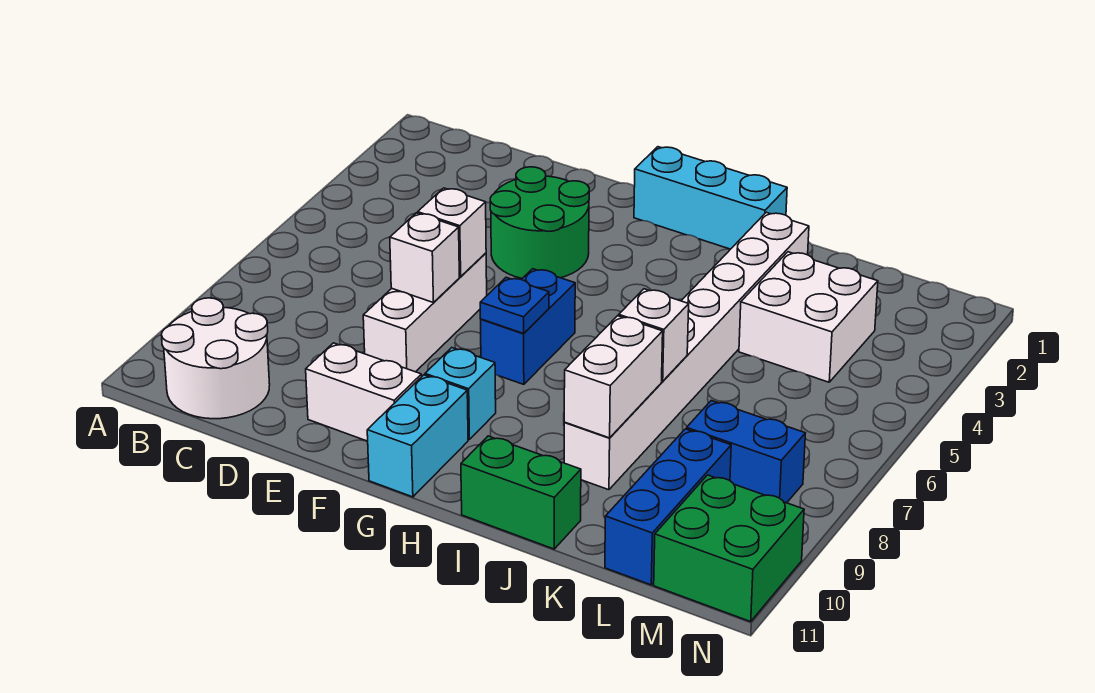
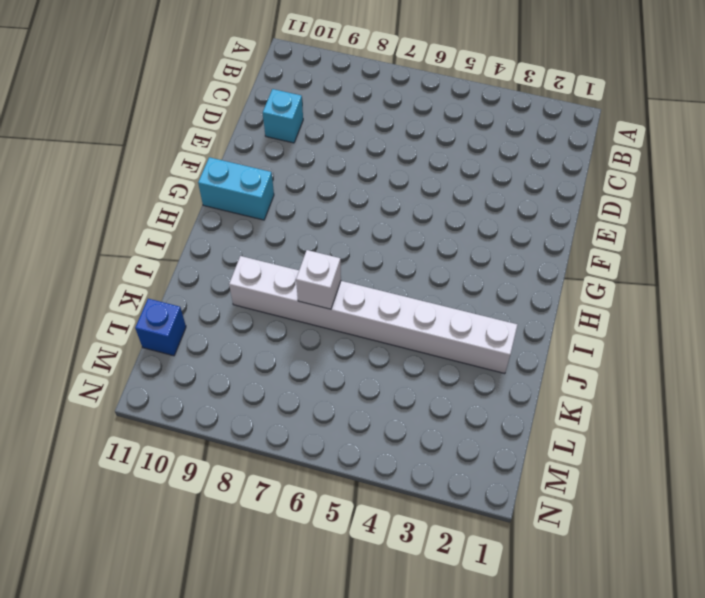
cyan 1x1 brick [263,89,303,143] -> cyan 1x1 brick moved to [425,348,496,439]
blue 1x1 brick [135,299,186,356] -> blue 1x3 brick [605,429,731,585]
none -> white 2x2 round brick [162,298,270,419]
none -> green 2x2 round brick [490,167,589,278]
none -> white 1x3 brick [363,253,487,372]

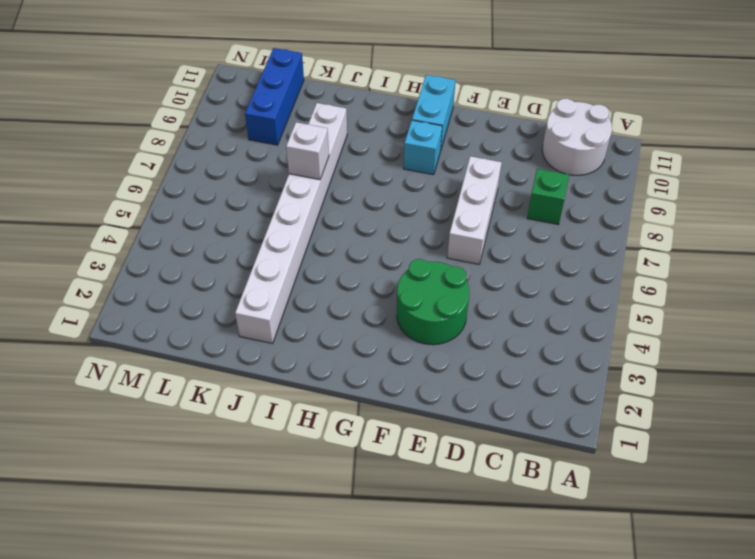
green 1x1 brick [527,169,569,225] -> none
none -> white 1x2 brick [306,343,422,441]
none -> cyan 1x3 brick [634,147,787,249]
none -> blue 1x2 brick [481,269,575,384]

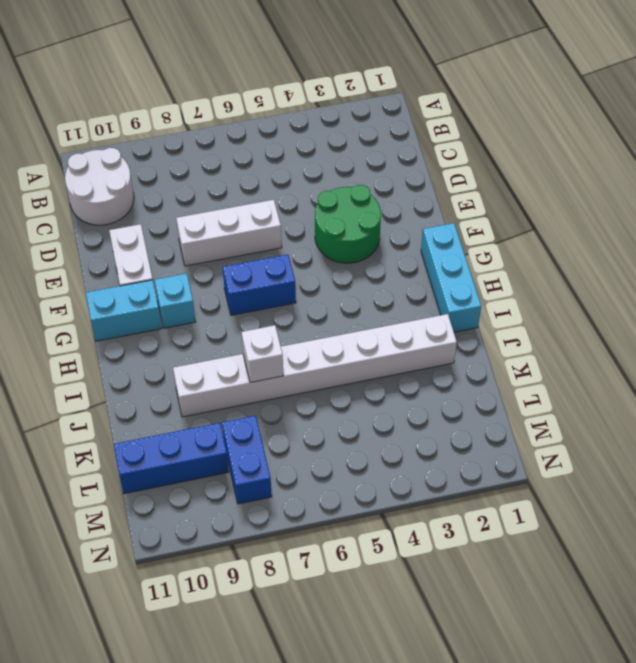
none -> green 1x2 brick [461,436,581,549]
none -> white 2x2 brick [739,252,878,382]
none -> green 2x2 brick [654,475,804,622]

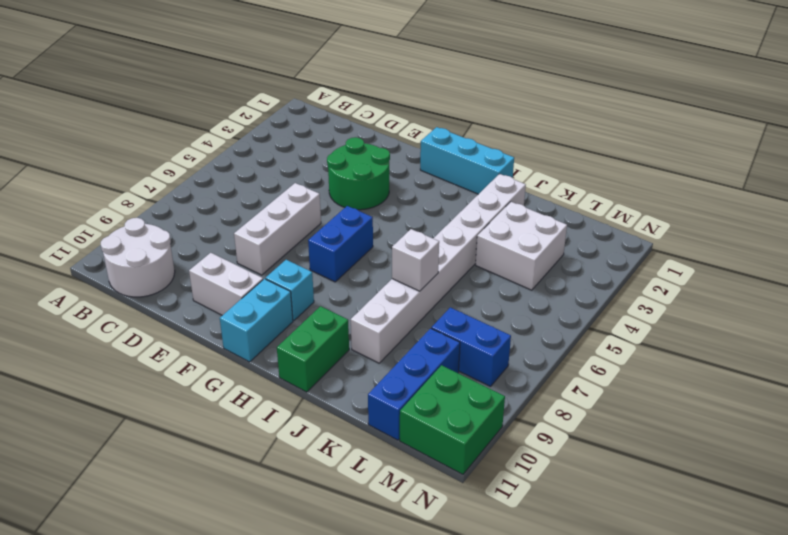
green 1x2 brick [277,306,349,392] -> green 1x2 brick turned to [461,436,581,549]
none -> white 1x1 brick [418,188,486,277]
none -> white 1x1 brick [390,213,459,303]
none -> blue 1x1 plate [480,277,549,334]

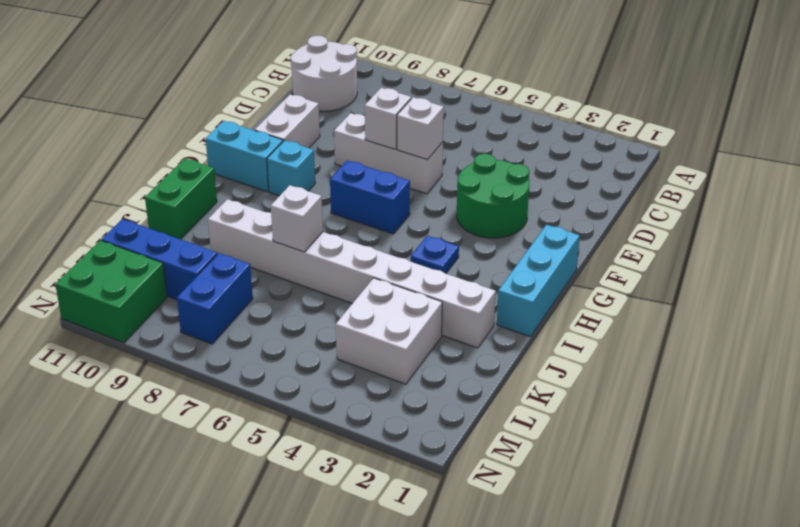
blue 1x1 plate [411,236,459,274] -> blue 1x1 plate moved to [480,277,549,334]
none -> white 1x2 brick [564,316,663,438]

